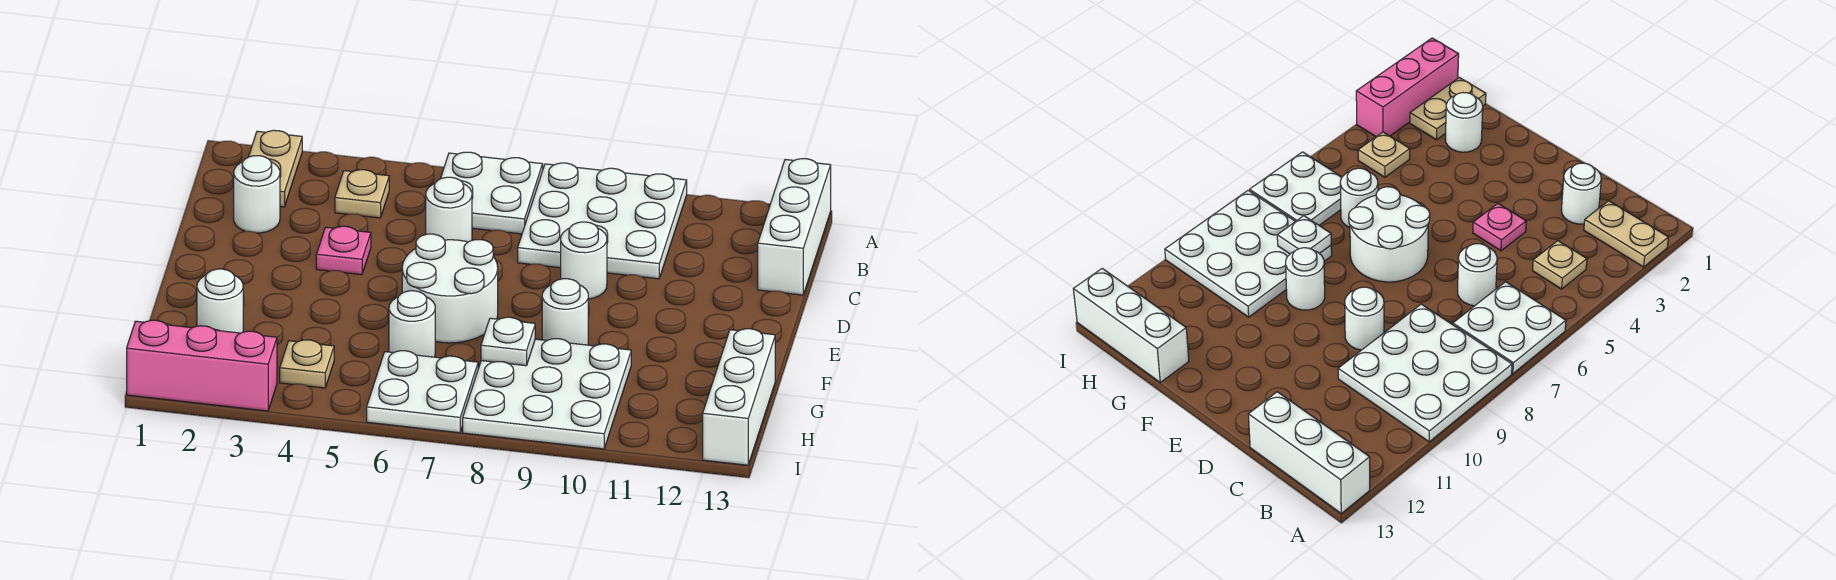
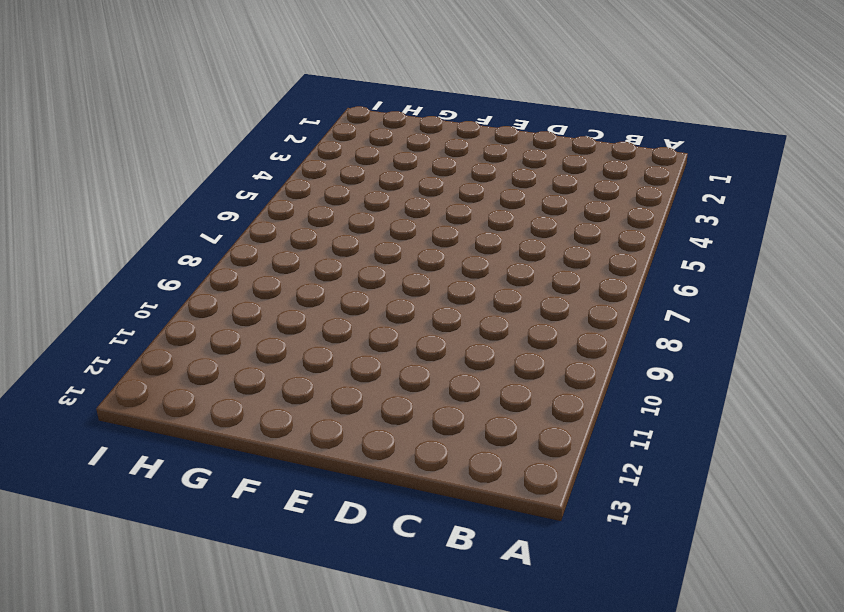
none -> tan 1x2 plate [249,130,302,207]
none -> white 2x2 plate [441,152,543,234]
none -> white 3x3 plate [518,163,687,279]

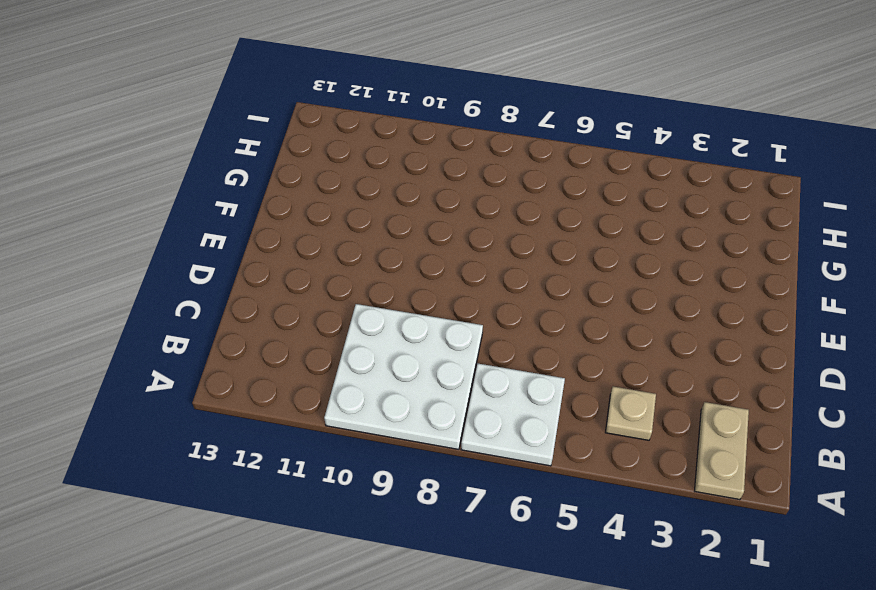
none -> white 1x3 brick [758,159,831,295]
none -> white 1x1 round brick [234,156,280,233]
none -> white 1x1 round brick [426,177,472,242]

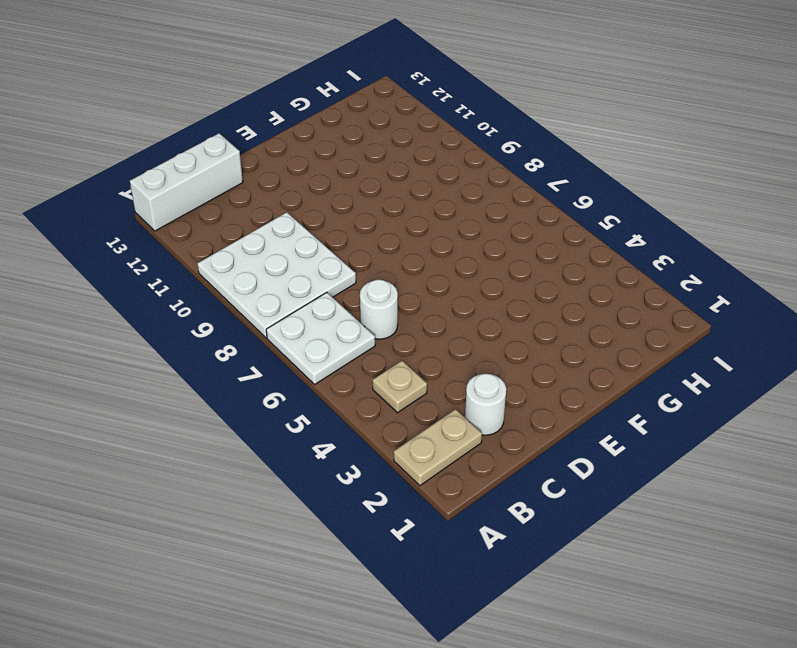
none -> pink 1x1 plate [316,226,371,275]
none -> white 1x1 round brick [561,222,607,299]
none -> white 2x2 round brick [402,234,498,343]

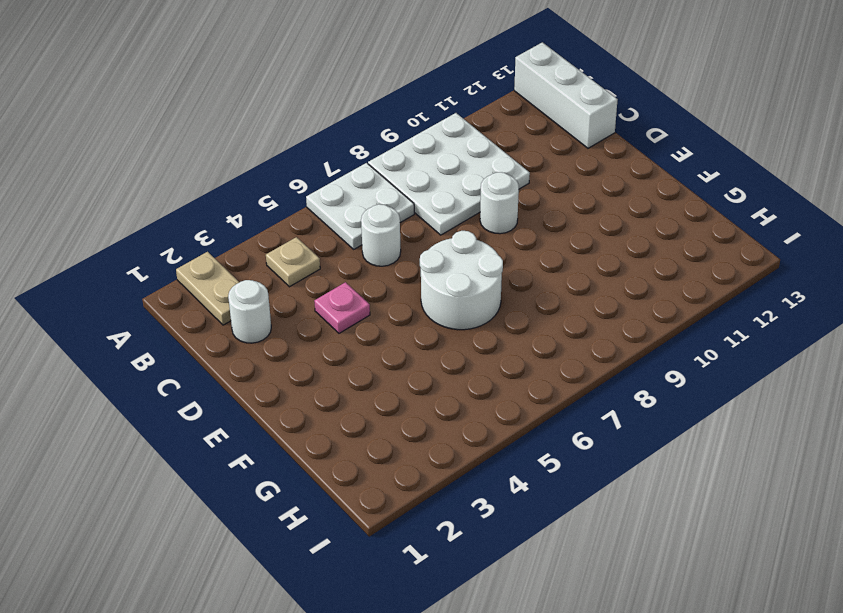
none -> white 1x1 round brick [542,279,588,345]
none -> white 1x1 round brick [197,269,243,333]
none -> white 1x1 round brick [389,291,435,357]

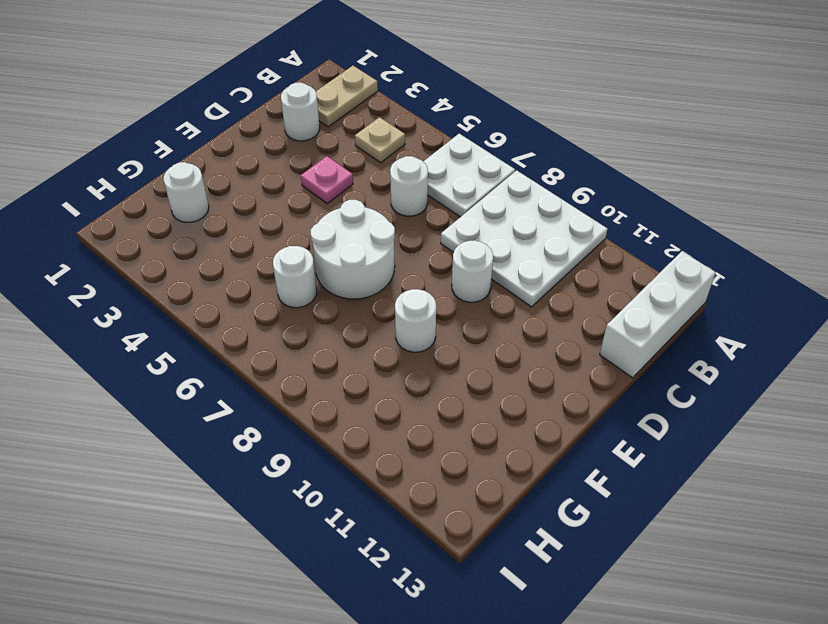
none -> white 3x3 plate [463,339,631,449]
none -> white 1x3 brick [703,329,775,465]
none -> tan 1x2 plate [1410,77,1486,140]

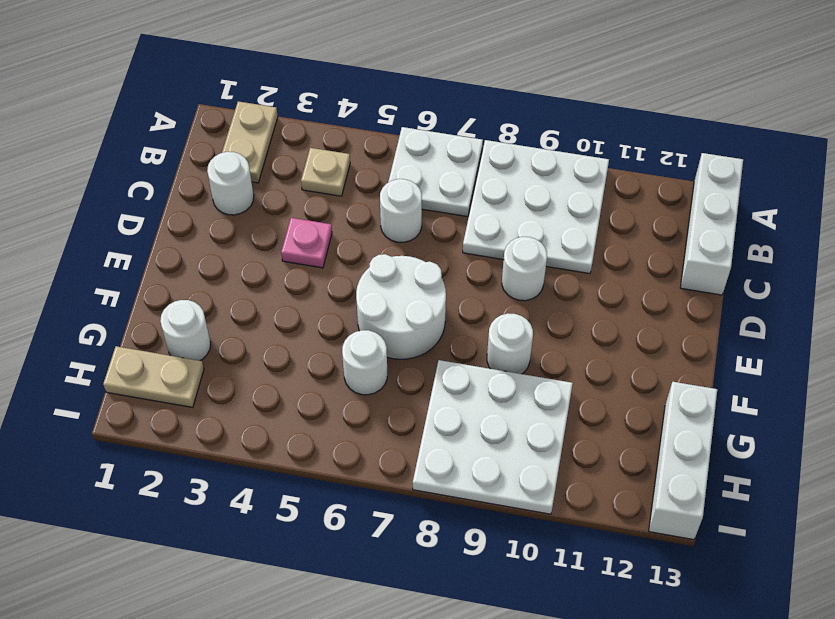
none -> tan 1x1 plate [280,340,334,388]
none -> white 2x2 plate [367,351,478,433]
none -> pink 1x3 brick [127,320,277,411]

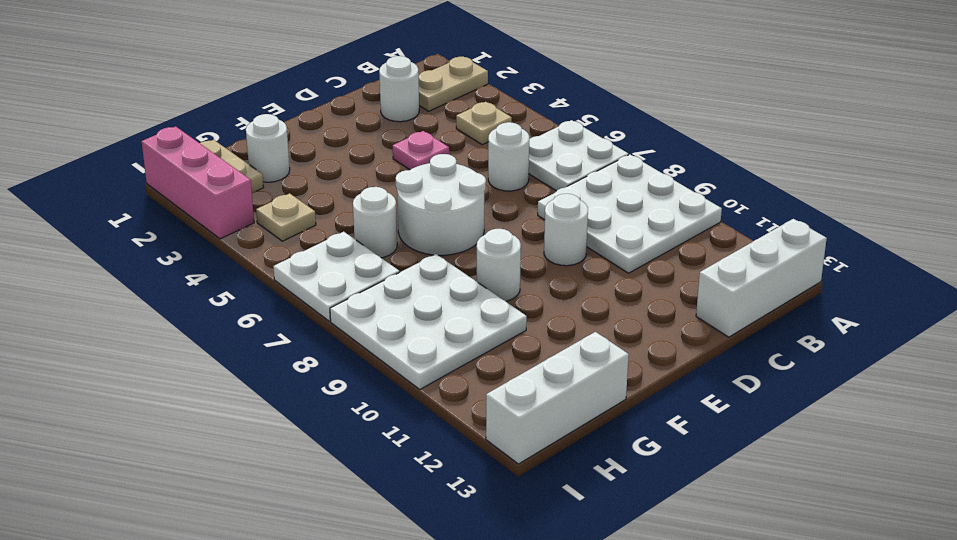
none -> white 1x1 plate [481,317,535,366]

